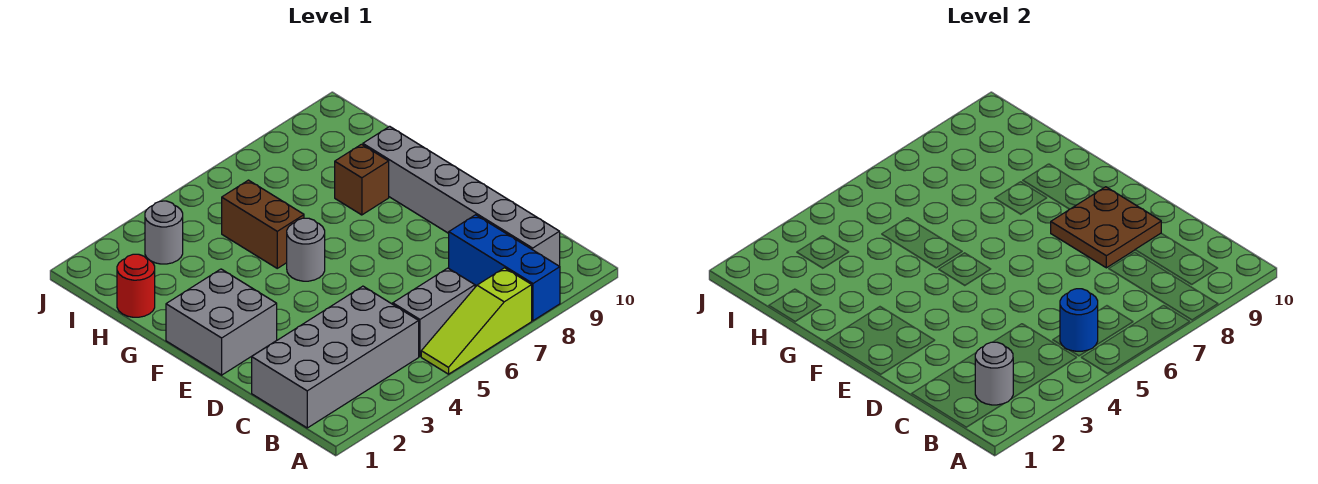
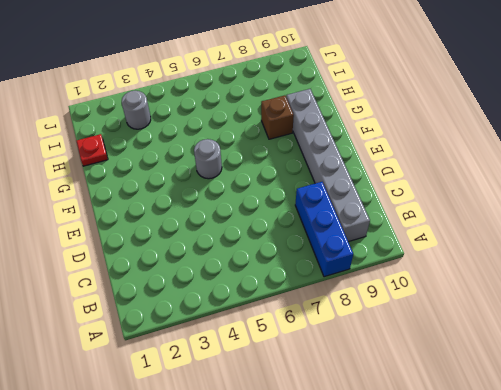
red 1x1 plate [76,134,108,166] -> red 1x1 round brick [117,254,155,317]
none -> lime 1x3 slope [421,268,532,374]
none -> grey 2x4 brick [252,286,419,428]
none -> grey 1x2 brick [393,268,475,356]

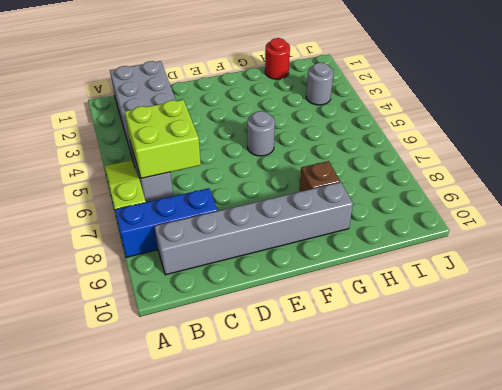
lime 2x2 brick [125,100,201,178] -> blue 1x1 round brick [1060,289,1098,351]
none -> grey 2x2 brick [166,269,277,375]
none -> brown 1x2 brick [222,180,304,268]
none -> grey 1x1 round brick [975,342,1013,405]

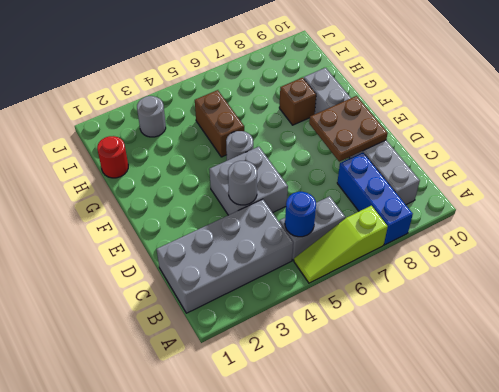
grey 2x2 brick [209,147,288,215] -> grey 2x2 brick moved to [166,269,277,375]
grey 1x1 round brick [228,161,257,205] -> grey 1x1 round brick moved to [975,342,1013,405]

